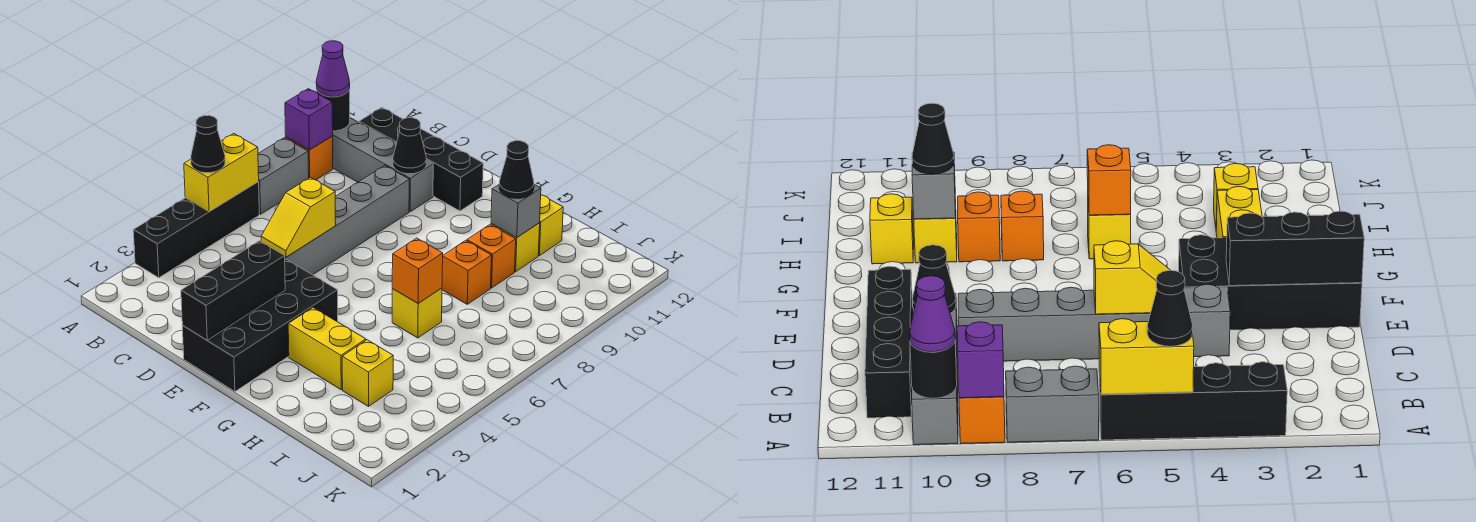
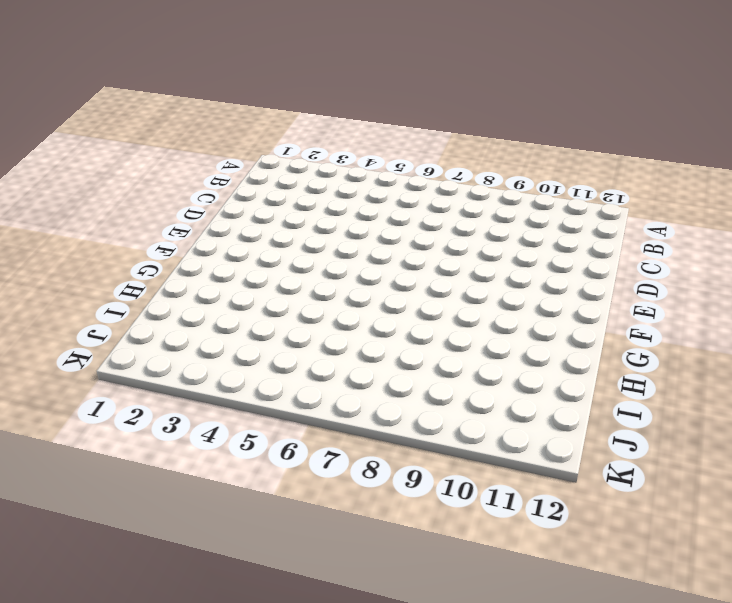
none -> black 1x4 brick [133,182,259,278]
none -> grey 1x2 brick [258,138,309,214]
none -> orange 1x1 brick [286,136,333,180]

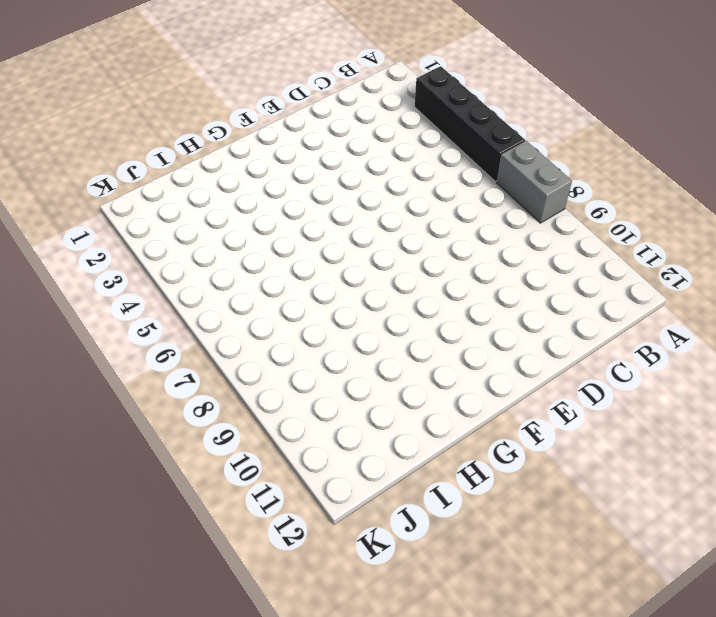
none -> orange 1x1 brick [286,136,333,180]
none -> grey 1x4 brick [333,118,433,212]
none -> black 1x4 brick [359,107,483,211]

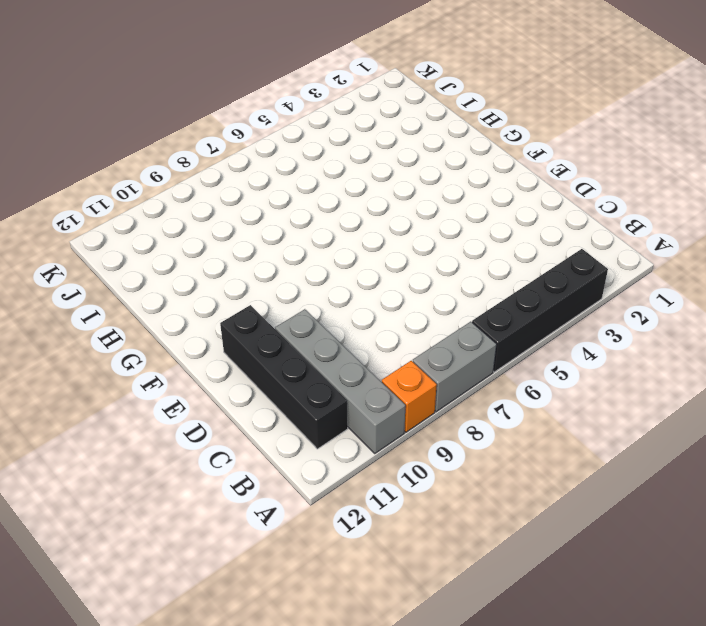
none -> grey 1x6 brick [285,165,409,275]
none -> black 2x4 brick [182,259,338,391]
none -> yellow 1x2 brick [288,308,366,390]

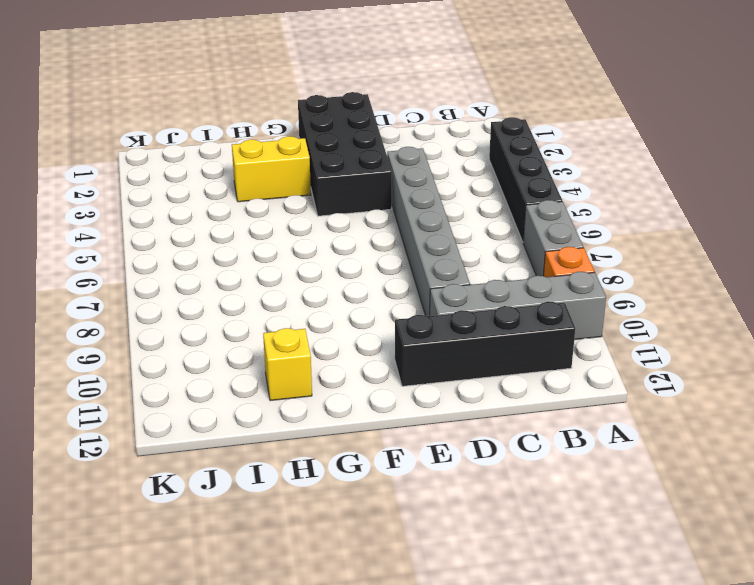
none -> yellow 1x1 brick [392,288,442,338]
none -> orange 1x1 brick [442,240,491,304]
none -> orange 1x1 brick [467,225,516,288]

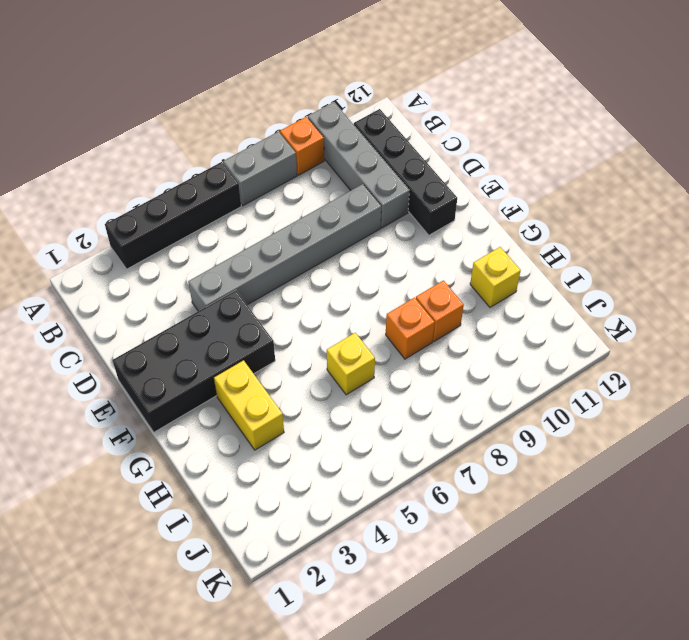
none -> yellow 1x1 brick [491,223,540,272]
none -> yellow 1x1 brick [342,340,393,406]
none -> yellow 1x2 brick [184,134,259,212]

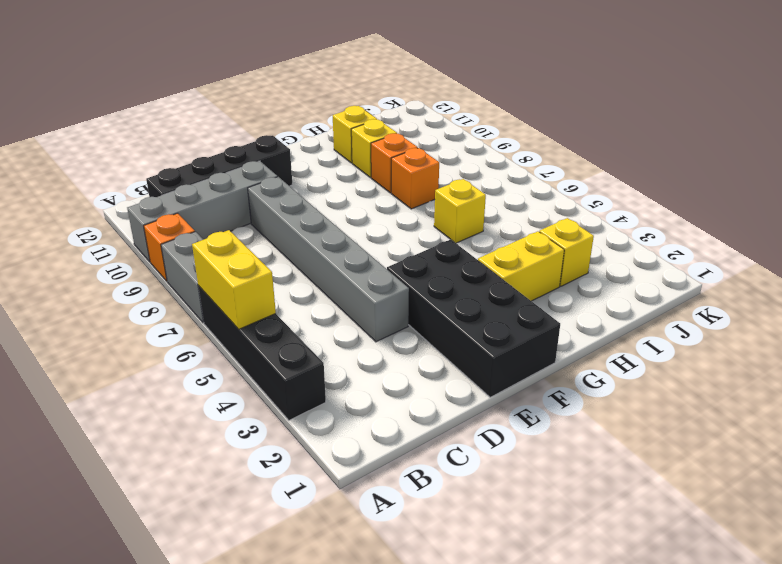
none -> purple 1x1 brick [285,89,333,150]
none -> black 1x1 round brick [317,89,350,131]
none -> yellow 1x2 slope [261,177,336,257]

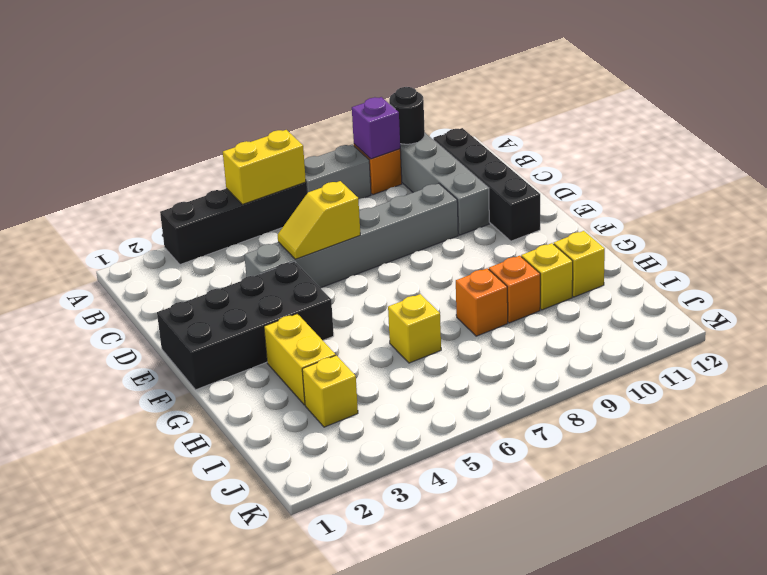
none -> black 1x1 cone [393,118,426,174]
none -> black 1x3 brick [181,241,285,340]
none -> orange 1x1 brick [392,238,443,303]

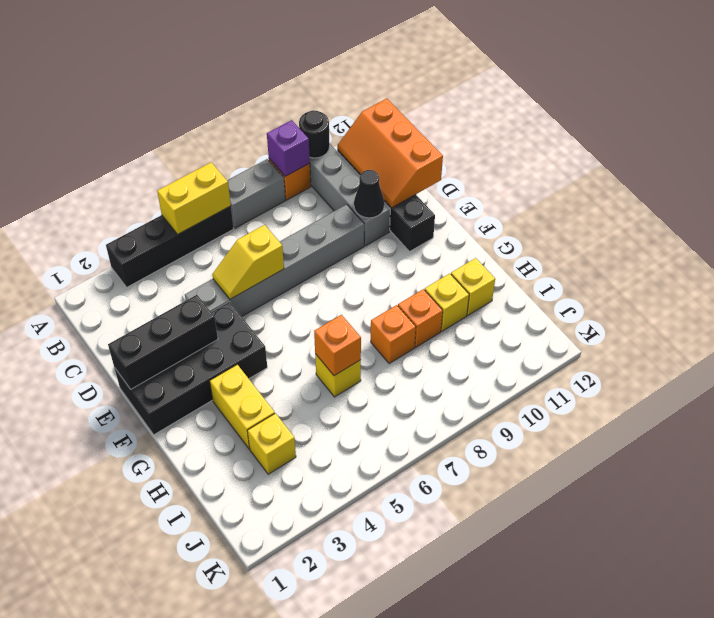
orange 2x3 slope [337,99,443,208] -> none
none -> grey 1x1 brick [491,185,541,238]
none -> black 1x1 cone [191,115,225,173]
none -> purple 1x1 cone [316,41,350,97]

